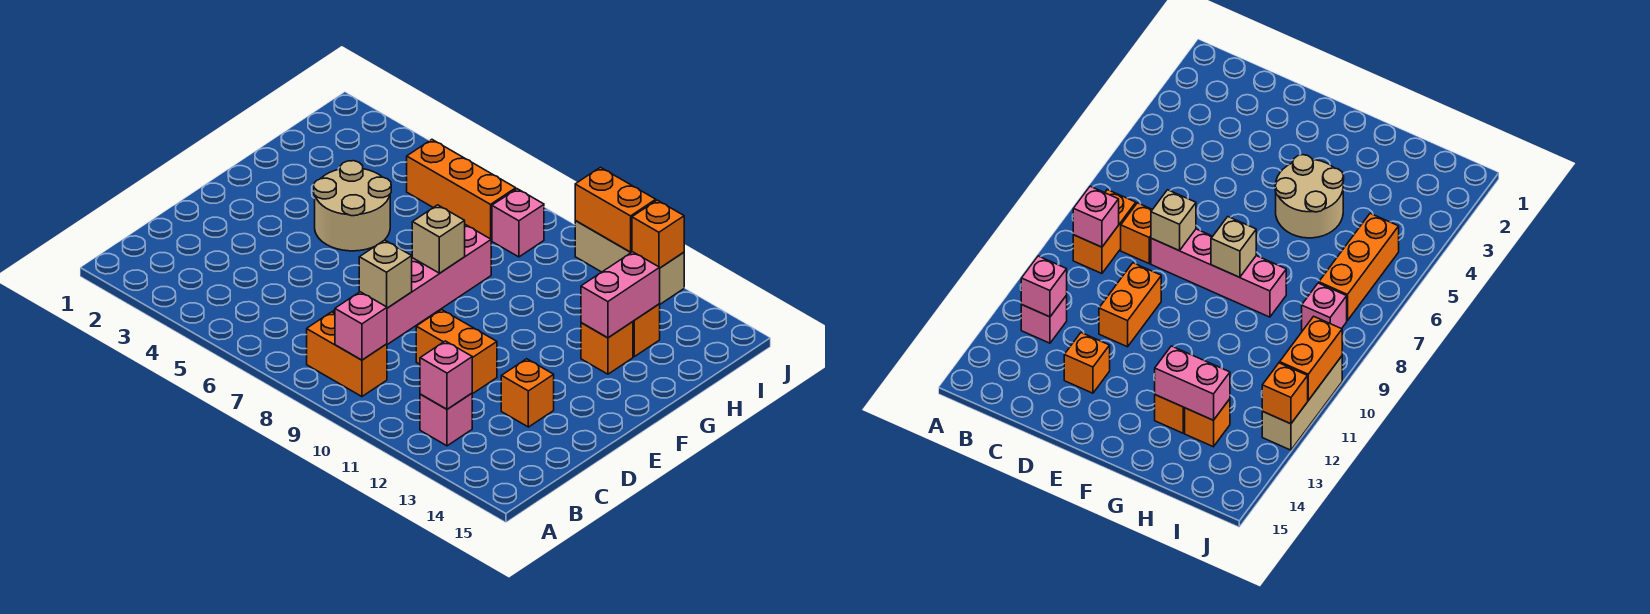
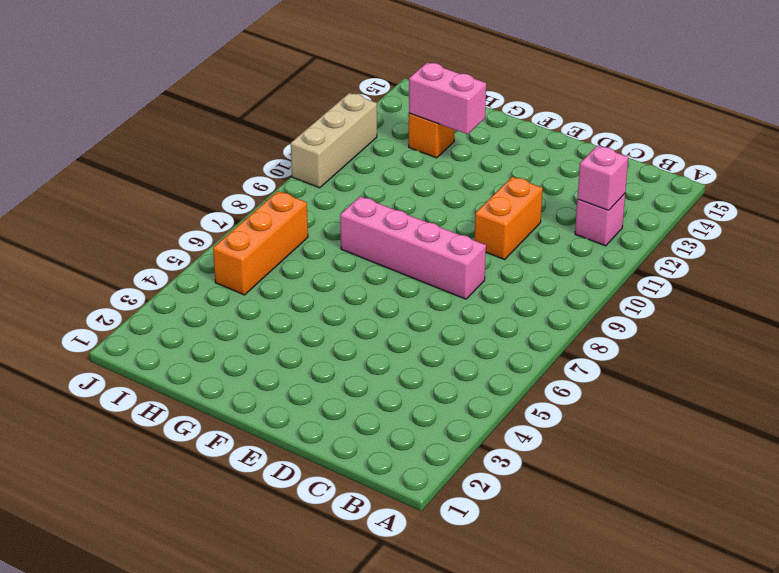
none -> orange 1x2 brick [307,312,387,397]
none -> orange 1x1 brick [1121,203,1152,264]
none -> orange 1x1 brick [501,359,554,427]

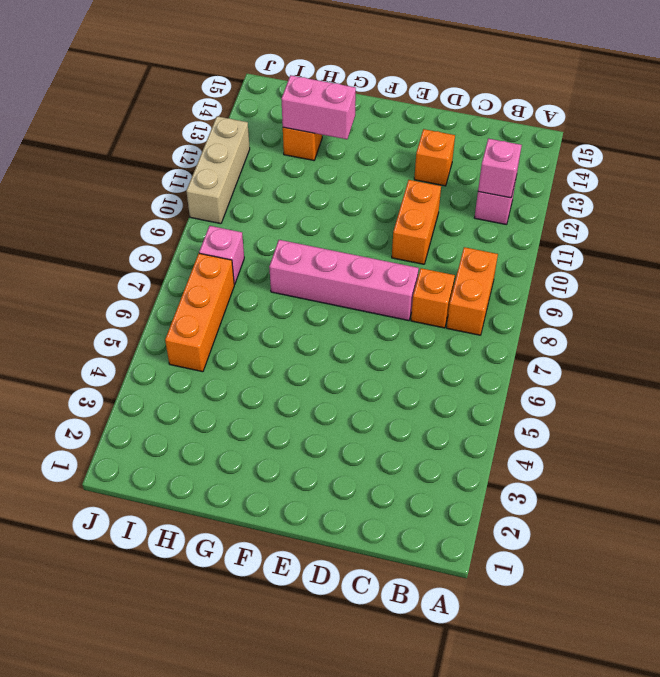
none -> tan 2x2 round brick [314,161,391,251]
none -> orange 1x1 brick [581,322,633,374]
none -> pink 1x1 brick [335,292,387,360]

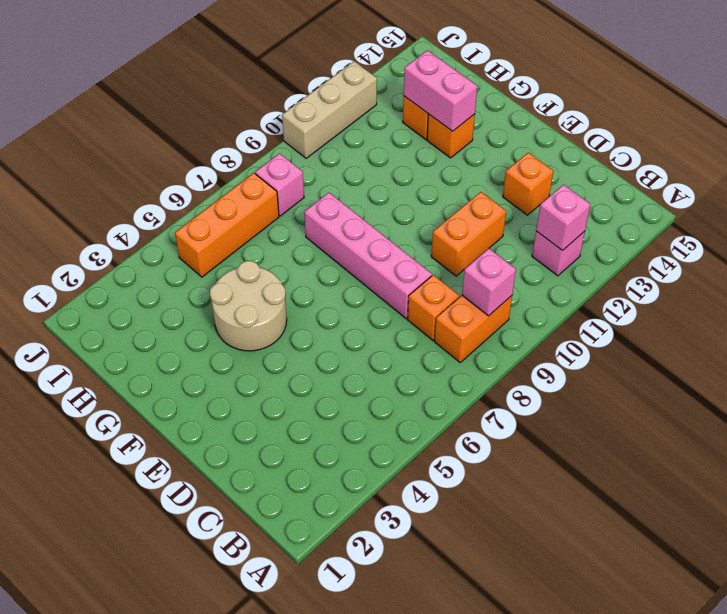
none -> tan 1x1 brick [359,240,412,308]
none -> tan 1x1 brick [412,205,465,273]
none -> orange 1x2 brick [575,167,656,252]

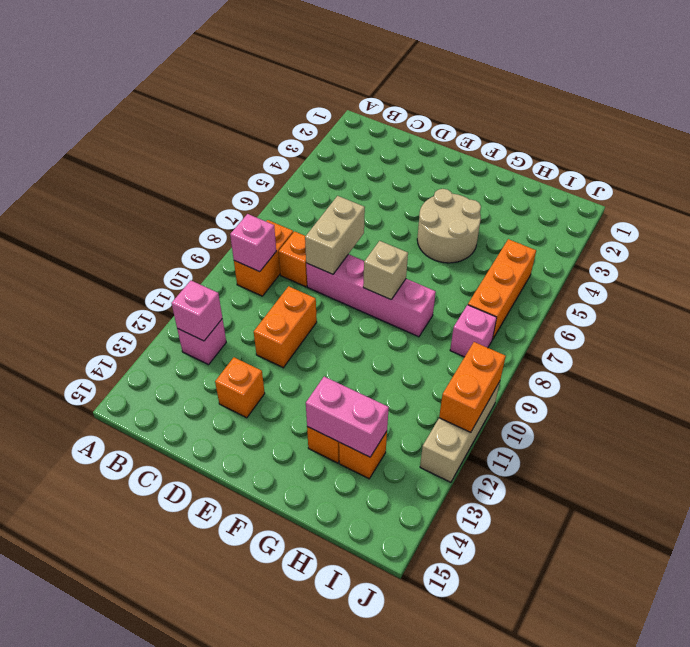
tan 1x2 brick [305,196,365,274] -> tan 1x1 brick [359,240,412,308]
none -> orange 1x1 brick [632,200,684,268]

